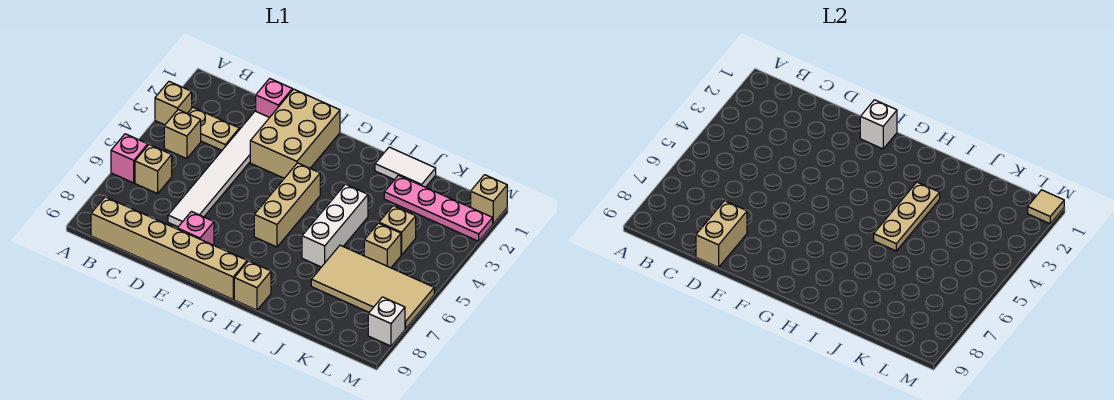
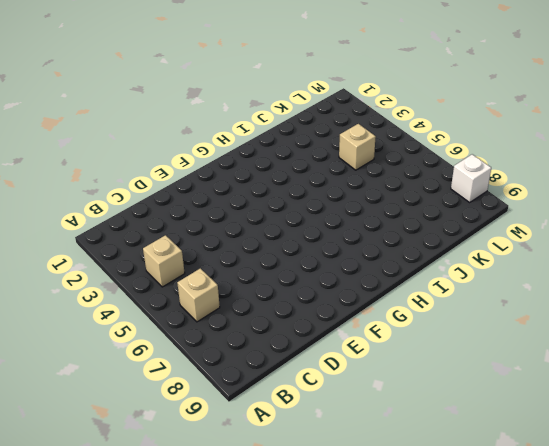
none -> tan 1x1 brick [155,82,192,125]
none -> pink 1x1 brick [111,134,148,183]
none -> tan 1x2 plate [187,107,239,150]

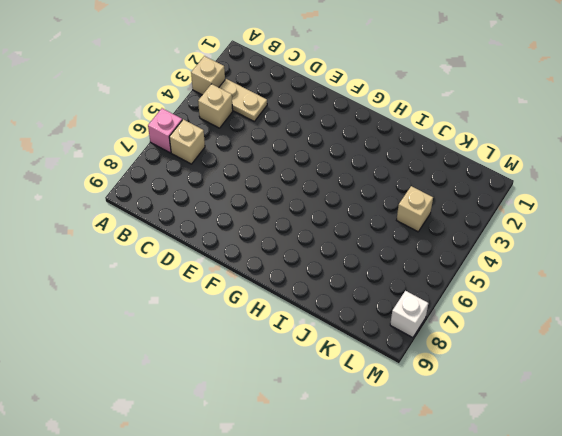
none -> tan 1x6 brick [91,197,247,299]
none -> pink 1x1 brick [256,79,292,118]
none -> white 1x6 tile [168,111,269,227]

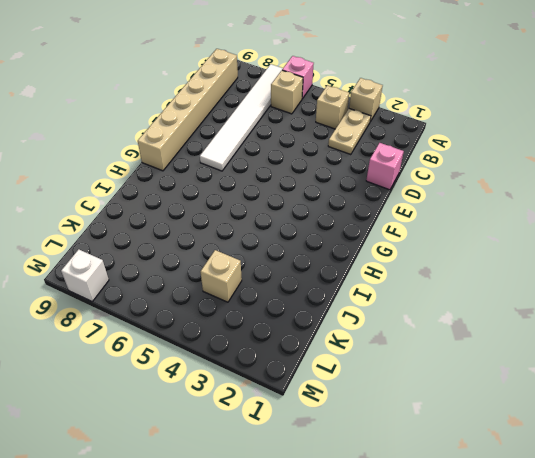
white 1x6 tile [200,64,283,171] -> white 1x6 tile turned to [168,111,269,227]
none -> tan 2x3 brick [250,89,340,178]
none -> pink 1x1 brick [177,212,214,245]
none -> tan 1x3 brick [254,163,320,247]

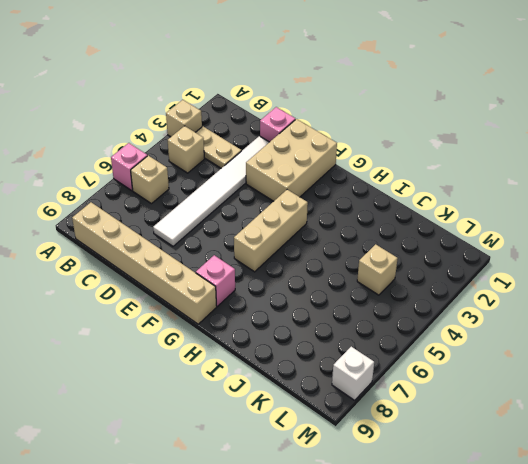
pink 1x1 brick [196,255,235,306] -> pink 1x1 brick moved to [177,212,214,245]
none -> tan 1x1 brick [234,261,271,310]
none -> white 1x2 tile [375,147,436,187]
none -> white 1x3 brick [302,184,368,267]

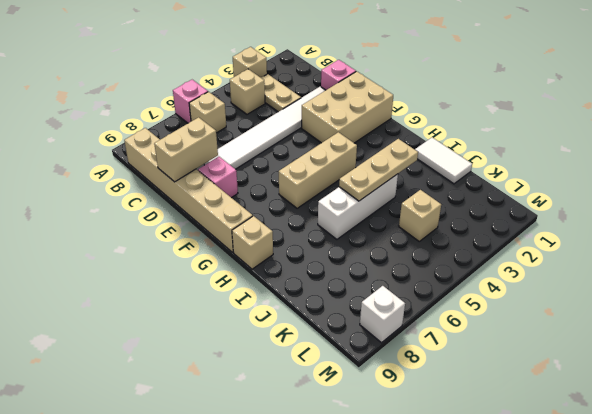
none -> pink 1x4 plate [384,175,493,241]
none -> tan 2x4 tile [311,245,434,329]
none -> tan 1x1 brick [364,223,401,268]

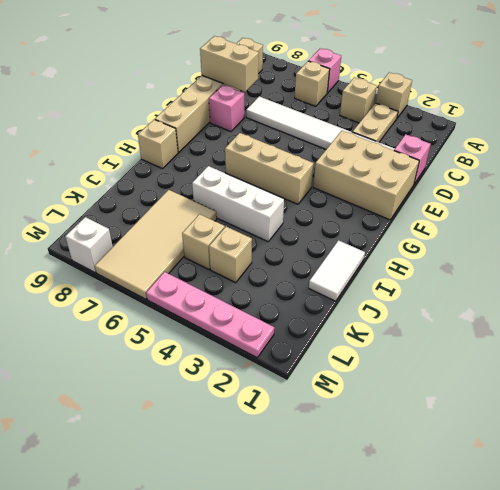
pink 1x4 plate [146,272,274,358] -> pink 1x4 plate turned to [384,175,493,241]
none -> tan 1x1 brick [471,175,507,224]
none -> white 1x1 brick [860,100,897,149]
none -> tan 1x3 plate [874,182,940,251]

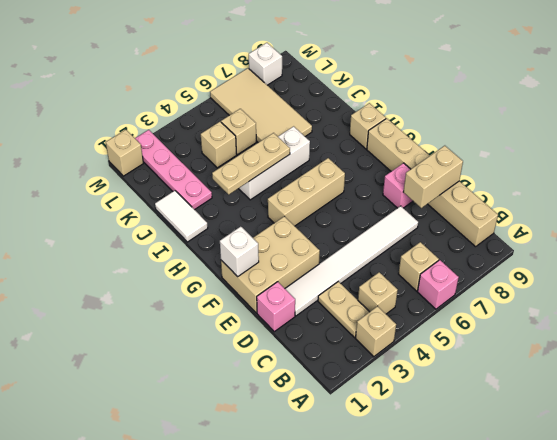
none -> tan 1x1 tile [1028,190,1064,224]

